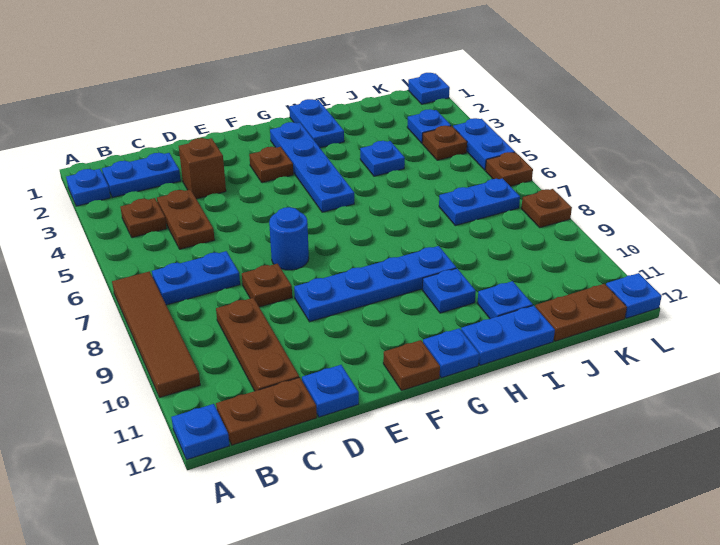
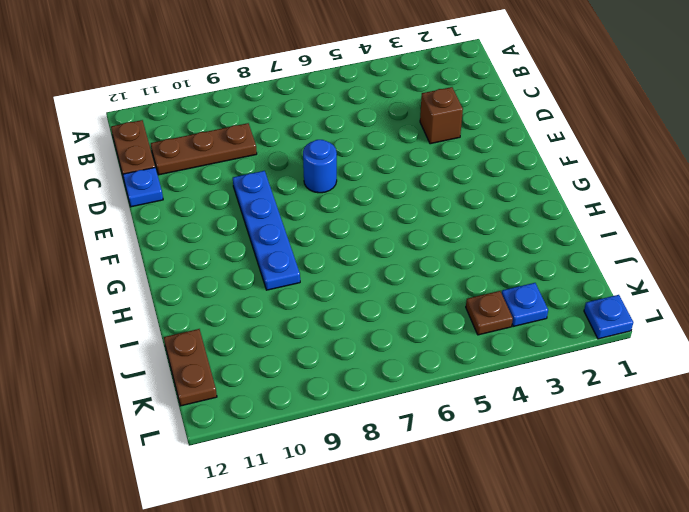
none -> blue 1x1 plate [66,169,110,206]
none -> brown 1x4 tile [112,271,200,397]
none -> blue 1x1 plate [171,404,230,460]
none -> blue 1x2 plate [102,153,181,198]

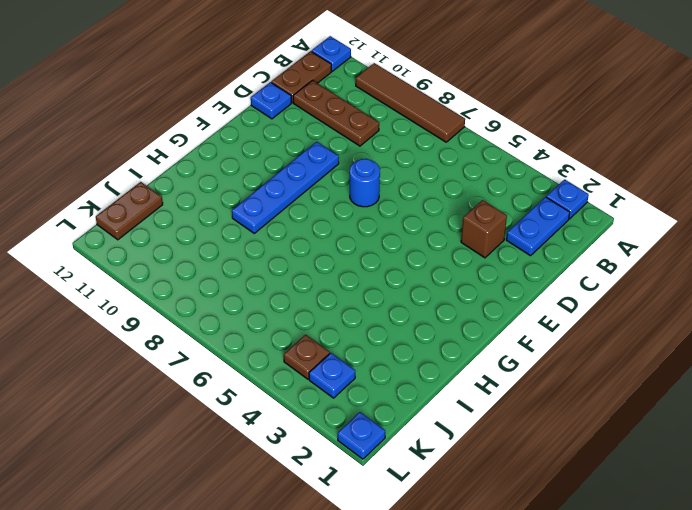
none -> brown 1x1 plate [121,198,167,238]
none -> blue 1x2 plate [152,251,240,305]
none -> brown 1x2 plate [157,189,215,249]
none -> brown 1x1 plate [242,264,292,307]

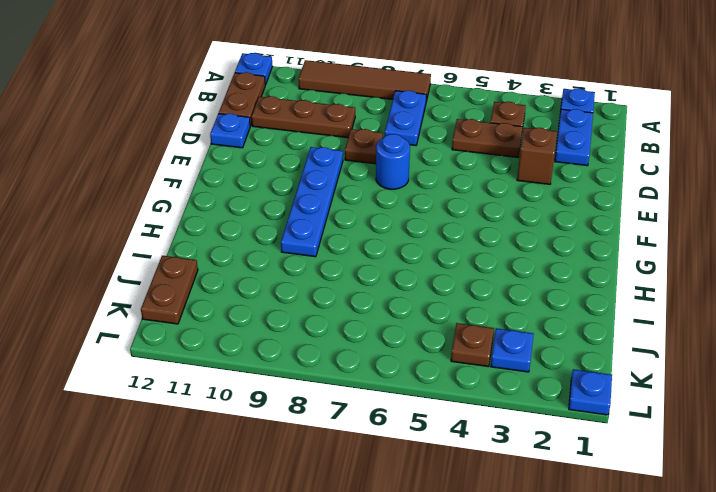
none -> brown 1x1 plate [249,147,293,183]
none -> brown 1x1 plate [383,340,440,391]
none -> blue 1x4 plate [270,122,354,212]
none -> blue 1x1 plate [423,328,479,378]

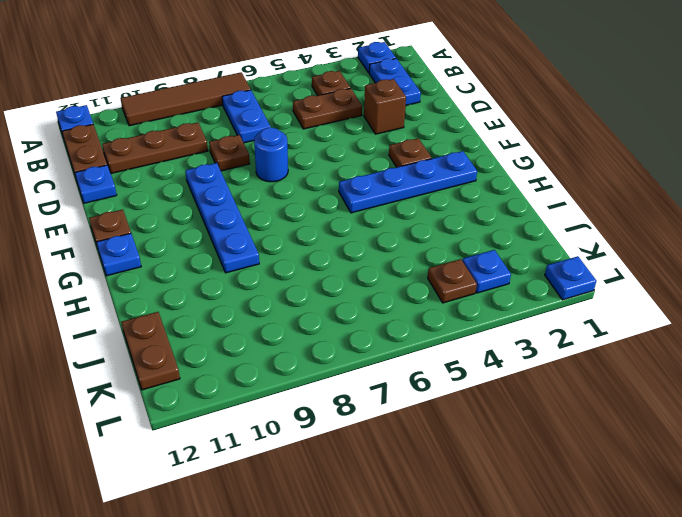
none -> blue 1x2 plate [289,99,344,148]
none -> blue 1x1 plate [422,268,476,313]
none -> blue 1x2 plate [461,305,555,365]
none -> blue 1x1 plate [360,141,405,176]

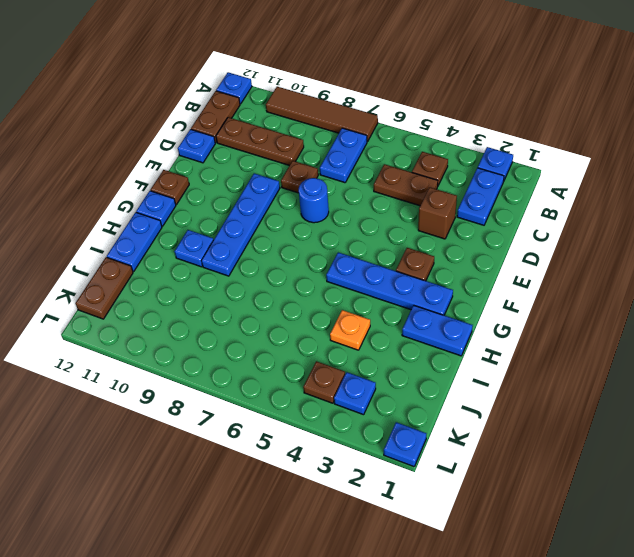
orange 1x1 plate [330,310,370,350] -> blue 1x1 plate [360,141,405,176]
none -> blue 1x1 plate [477,281,533,319]
none -> blue 1x2 plate [439,178,520,226]
none -> blue 1x2 plate [453,118,515,170]
none -> brown 1x1 plate [486,152,533,186]

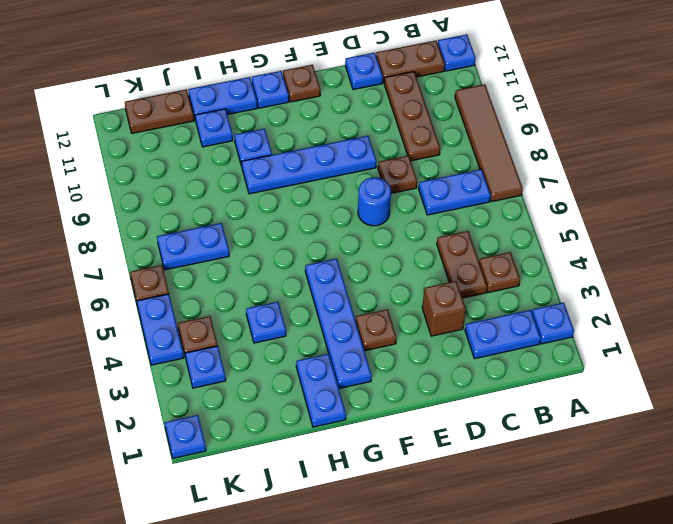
none -> brown 1x1 plate [521,189,572,228]
none -> blue 1x1 plate [606,273,662,318]

